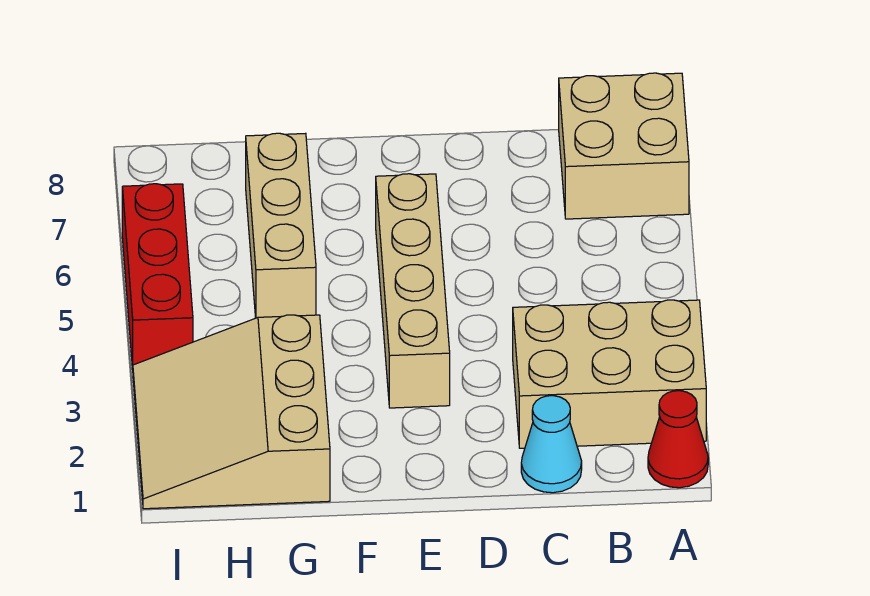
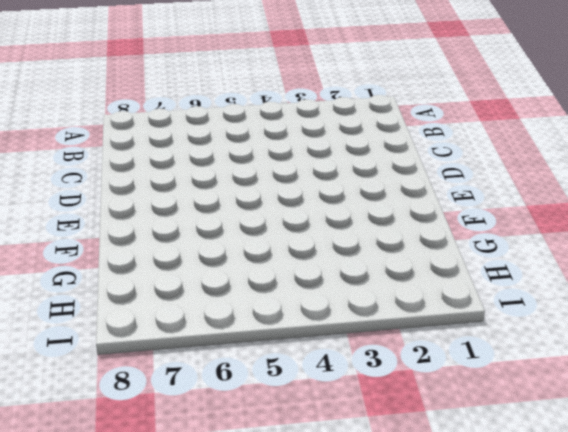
none -> red 1x1 cone [648,391,708,488]
none -> tan 2x3 brick [513,300,706,448]

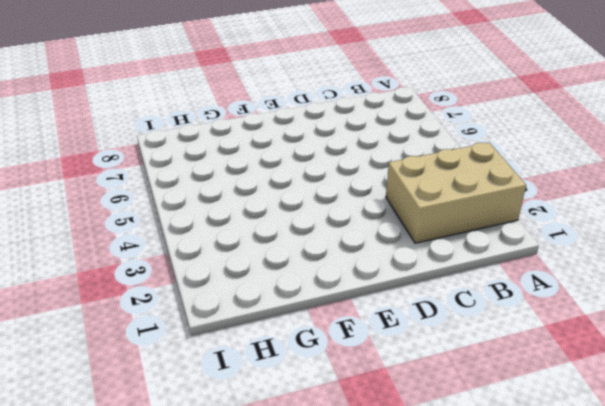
none -> red 1x1 cone [648,391,708,488]
none -> tan 2x2 brick [559,73,689,219]

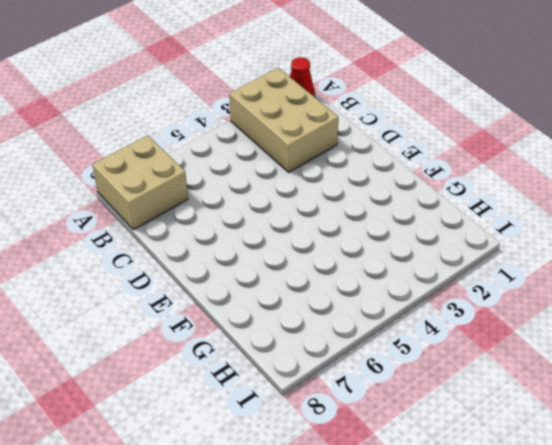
none -> cyan 1x1 cone [521,396,582,493]
none -> tan 1x4 brick [376,174,450,408]

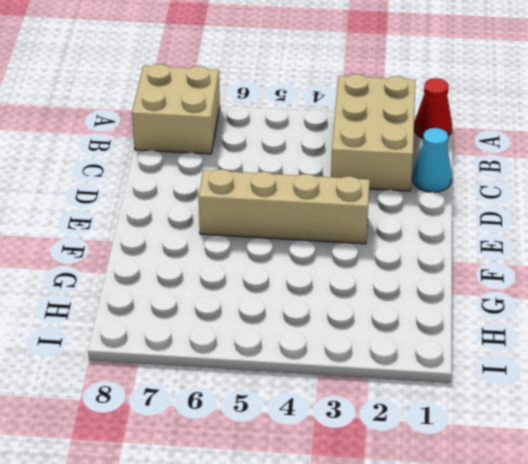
none -> tan 3x3 slope [133,315,330,509]
none -> tan 1x3 brick [246,133,316,318]

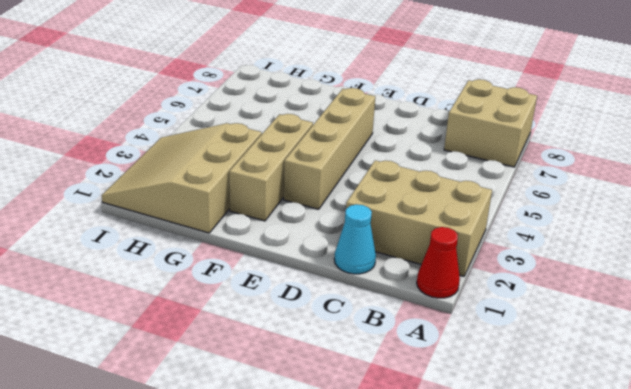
tan 1x3 brick [229,114,313,221] -> tan 1x3 brick moved to [246,133,316,318]
none -> red 1x3 brick [122,184,193,369]

